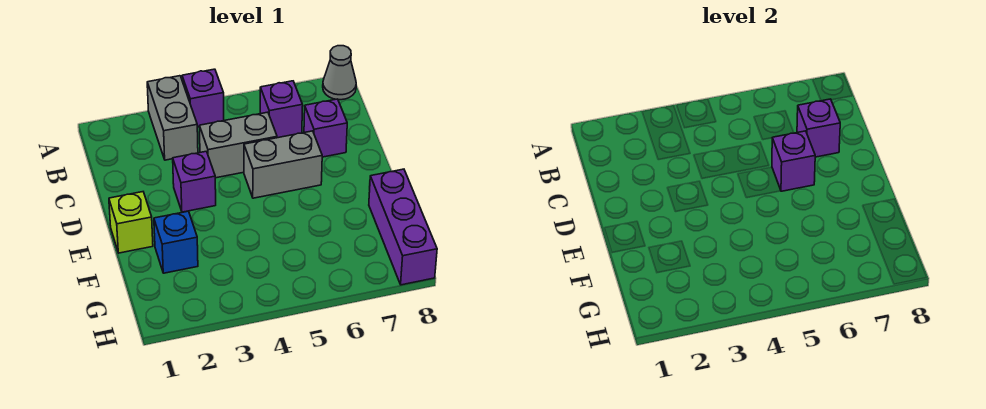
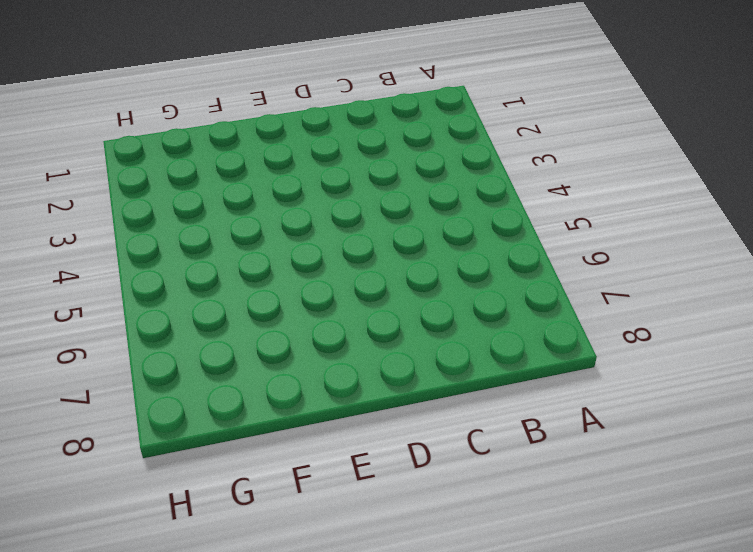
none -> grey 1x2 brick [147,76,198,160]
none -> purple 1x1 brick [182,69,224,127]
none -> grey 1x1 cone [323,46,356,100]

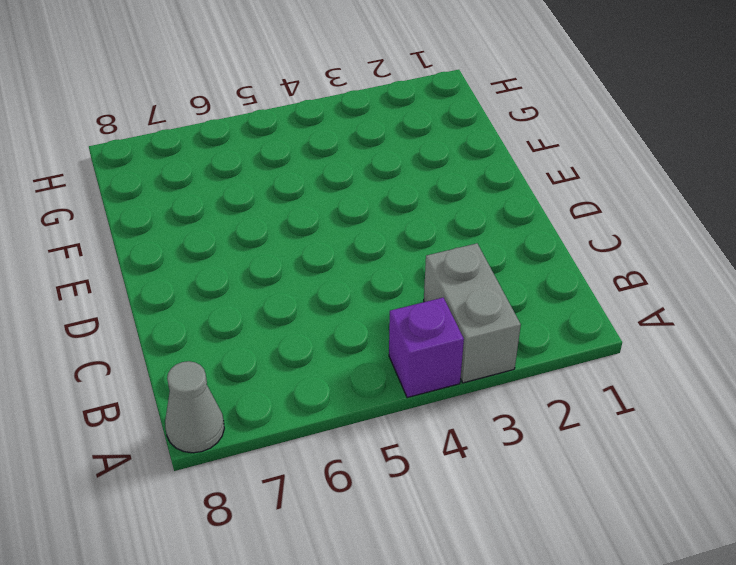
none -> purple 1x1 brick [260,81,303,138]
none -> grey 1x2 brick [199,112,277,178]
none -> purple 1x1 brick [304,99,347,157]

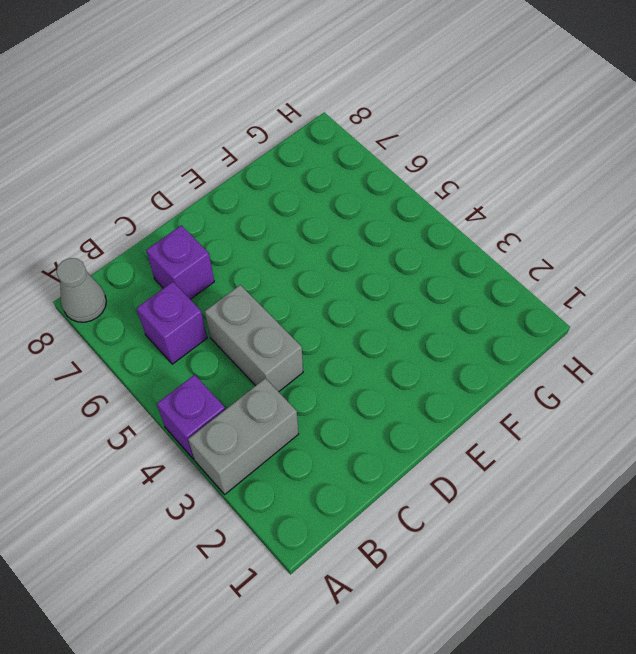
none -> purple 1x1 brick [173,151,216,212]
none -> grey 1x2 brick [244,131,322,198]
none -> lime 1x1 brick [109,192,153,253]

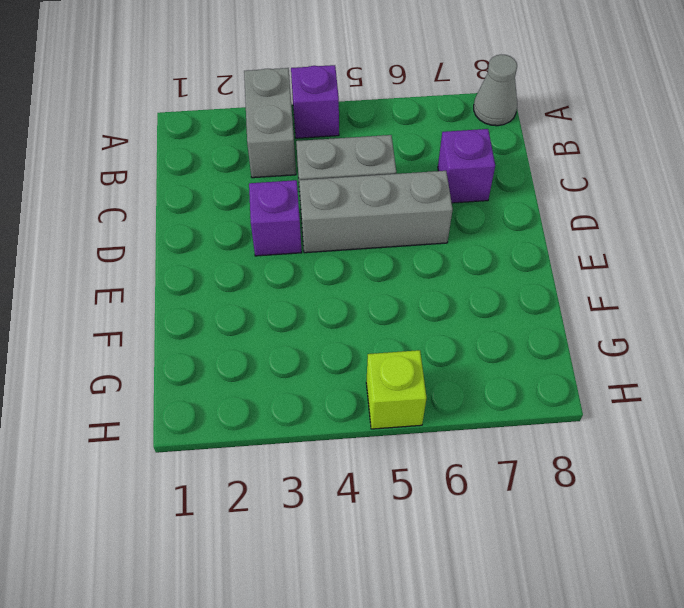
grey 1x3 brick [299,171,453,253] -> grey 1x2 brick [244,131,322,198]
lime 1x1 brick [366,350,427,429] -> lime 1x1 brick moved to [109,192,153,253]
none -> purple 1x1 brick [260,81,303,138]
none -> blue 1x1 brick [154,211,198,273]
none -> purple 1x3 brick [369,169,437,285]

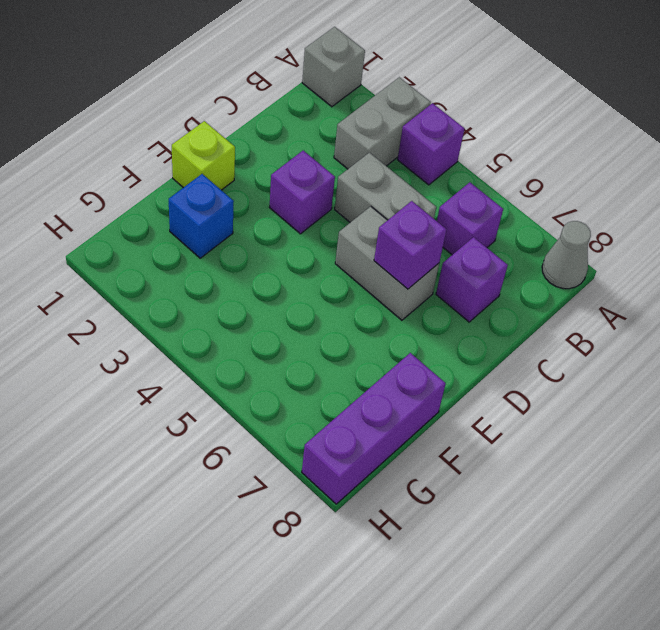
grey 1x1 brick [302,27,365,107] -> none
none -> purple 1x1 brick [797,99,840,157]

